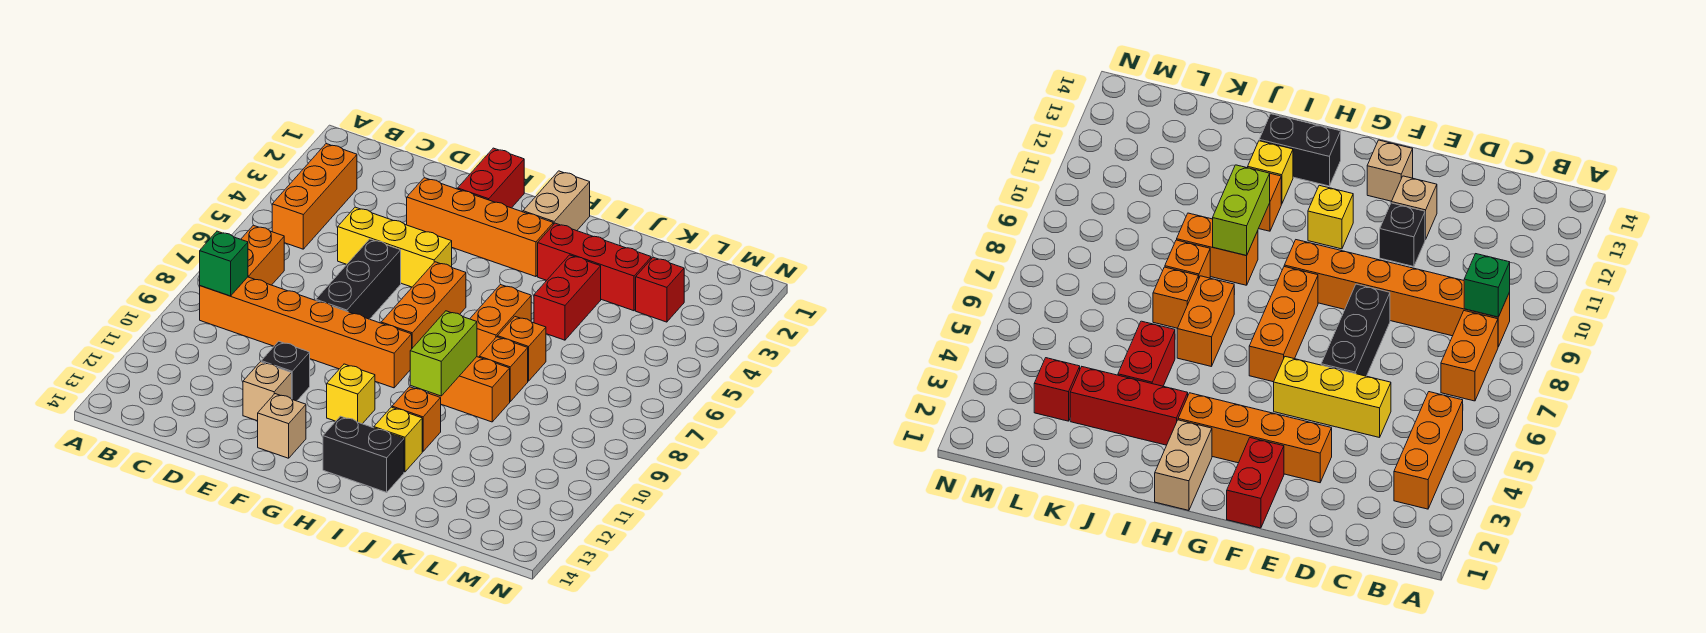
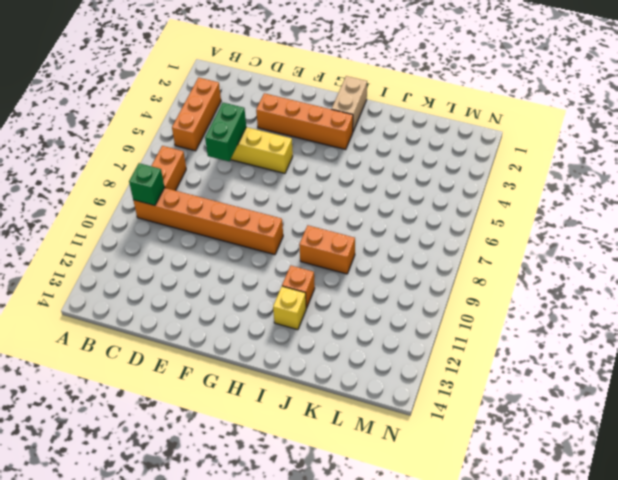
green 1x2 brick [205,103,246,161] -> none
none -> black 1x3 brick [316,239,401,319]
none -> black 1x1 brick [261,341,310,401]
none -> tan 1x1 brick [243,362,292,421]

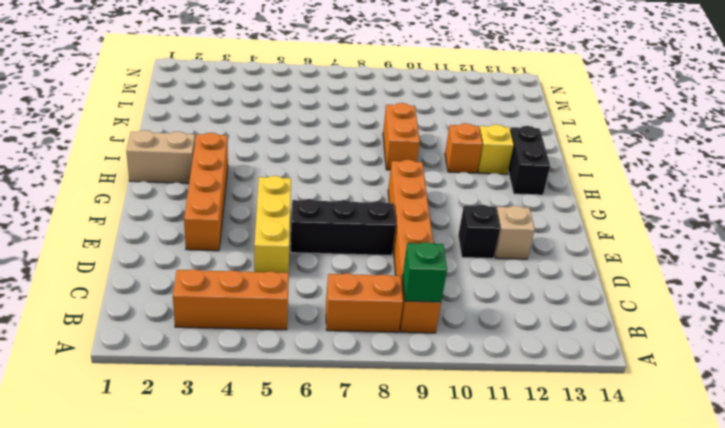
none -> red 1x2 brick [458,148,524,208]
none -> tan 1x1 brick [258,394,306,458]
none -> orange 1x3 brick [381,262,466,348]

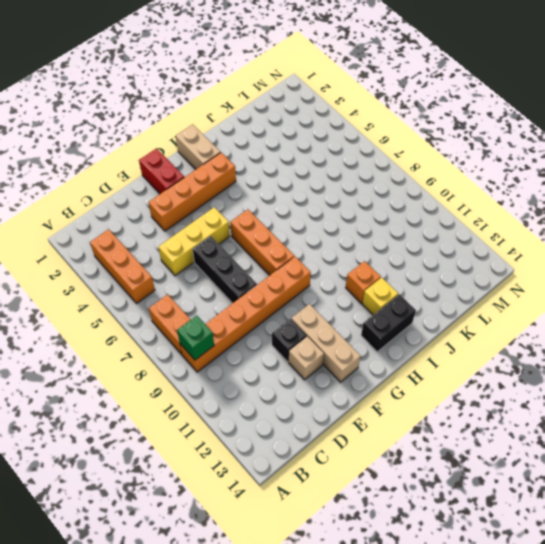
tan 1x3 brick [291,304,361,382] -> tan 1x1 brick [258,394,306,458]
none -> yellow 1x1 brick [327,364,375,424]
none -> red 1x3 brick [538,223,651,311]
none -> orange 1x2 brick [470,285,531,357]

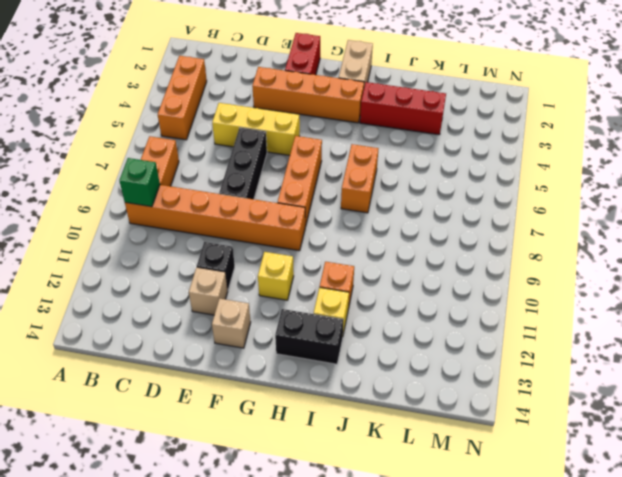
none -> orange 1x2 brick [428,357,510,422]
none -> red 1x2 brick [534,255,601,340]
none -> orange 1x1 brick [498,317,546,381]

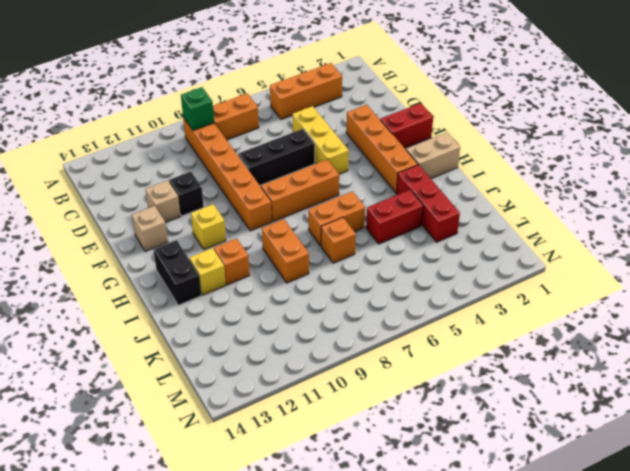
none -> orange 1x1 brick [479,337,528,401]
none -> red 1x1 brick [636,257,684,322]
none -> lime 1x2 brick [410,311,477,396]

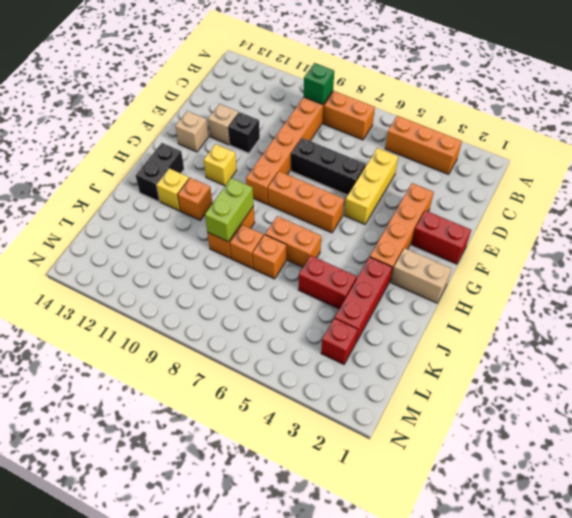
lime 1x2 brick [205,178,254,242] -> lime 1x2 brick turned to [410,311,477,396]

